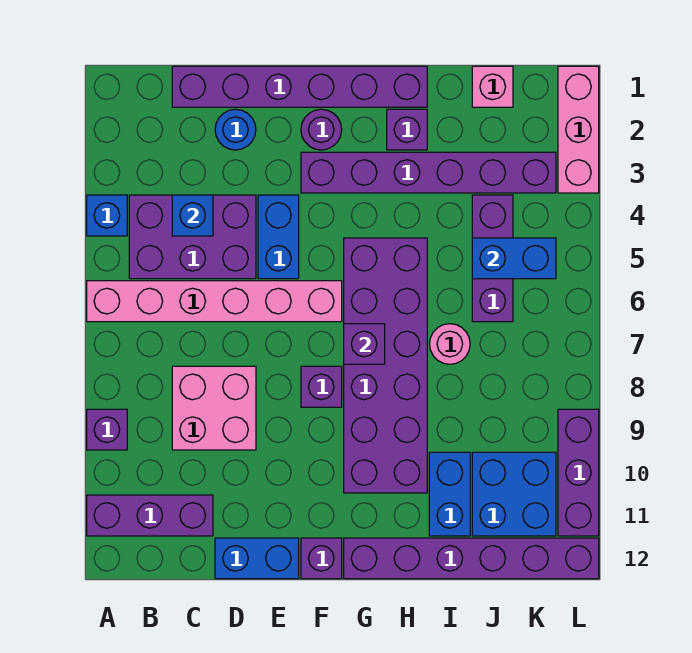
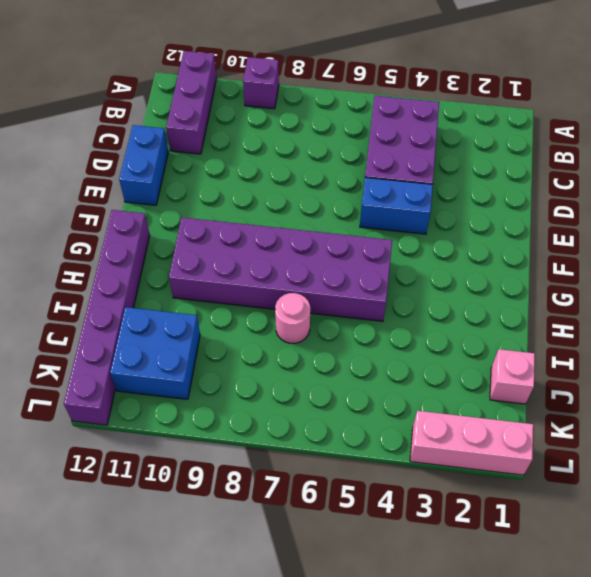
none -> blue 1x1 brick [87,195,127,236]
none -> pink 1x6 brick [87,281,342,322]
none -> purple 1x6 brick [172,66,427,107]

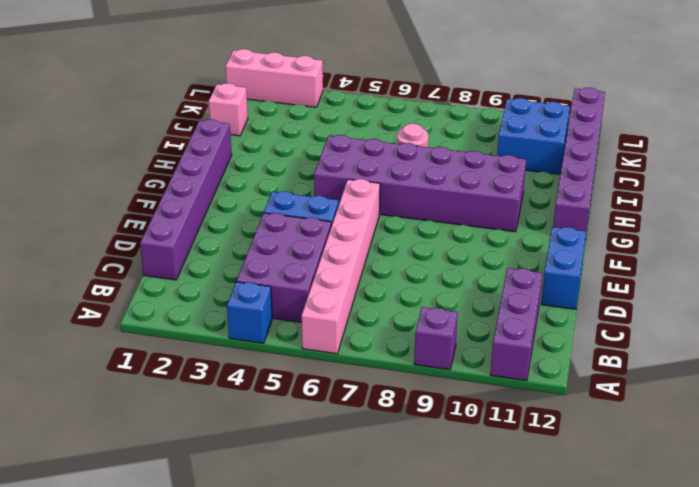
none -> pink 2x2 brick [172,366,256,450]
none -> blue 1x1 round brick [215,109,256,150]
none -> purple 1x1 round brick [301,109,342,150]

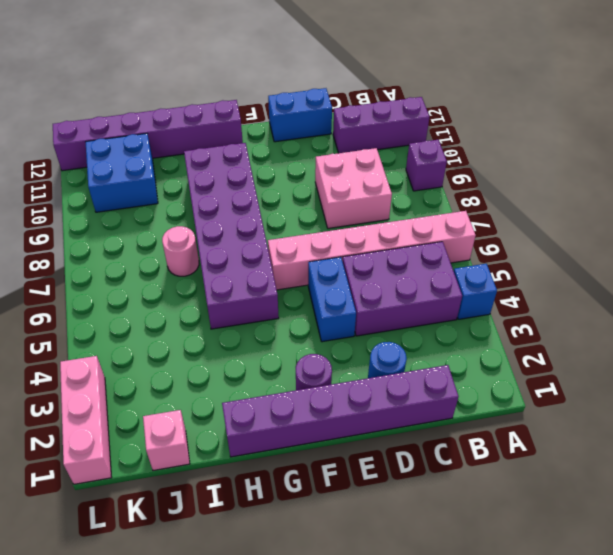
none -> purple 1x6 brick [301,152,556,193]
none -> purple 1x1 brick [301,366,342,407]
none -> purple 1x1 brick [301,538,342,579]

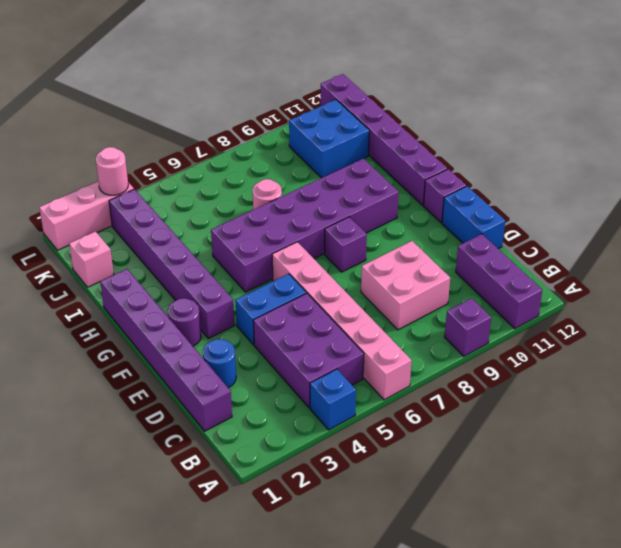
pink 1x1 round brick [96,147,128,195] -> none
none -> purple 1x1 brick [387,109,427,150]
none -> blue 1x2 brick [429,452,470,536]
none -> purple 1x3 brick [472,195,513,322]

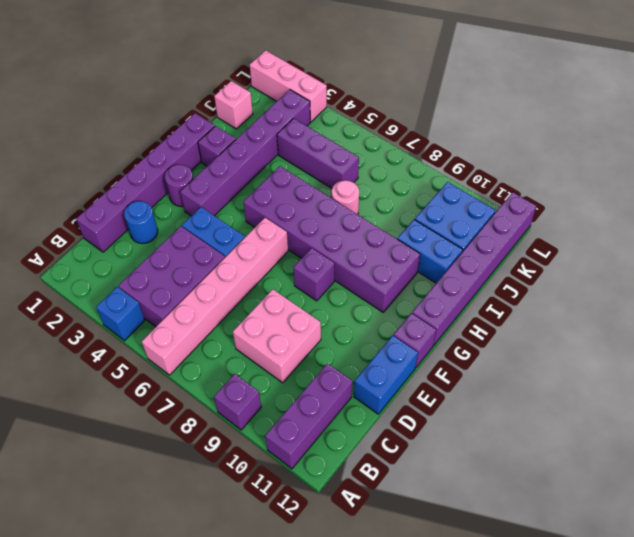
none -> purple 1x3 brick [558,409,599,536]
none -> blue 1x1 brick [172,195,213,236]
none -> purple 1x1 brick [344,324,385,364]

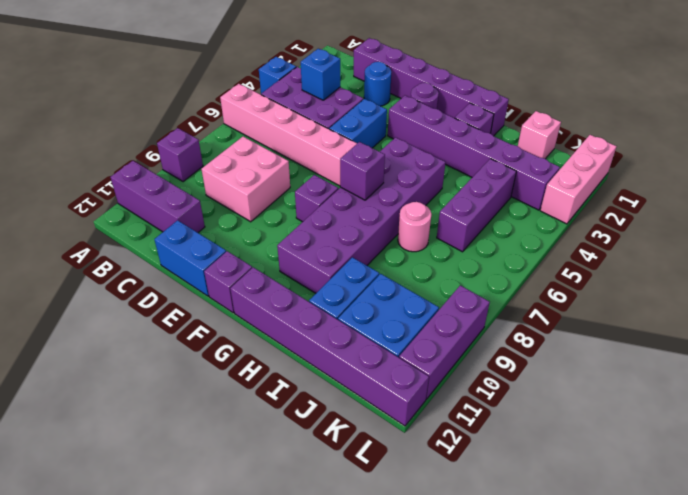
none -> blue 1x2 brick [472,238,556,279]

